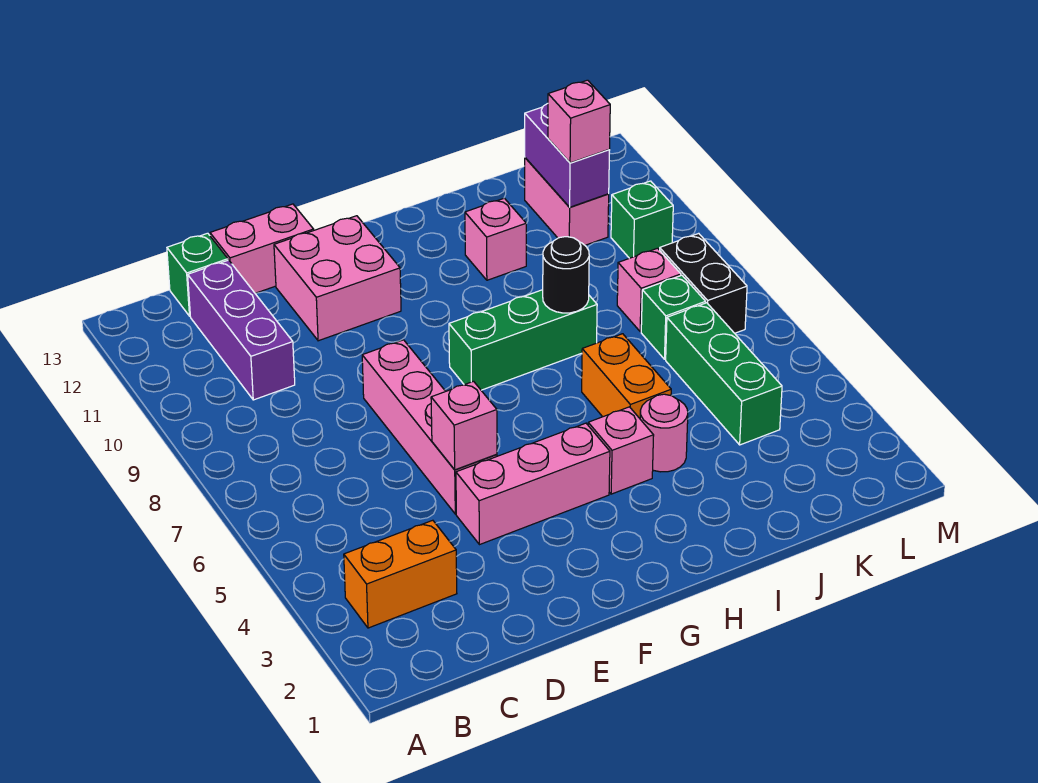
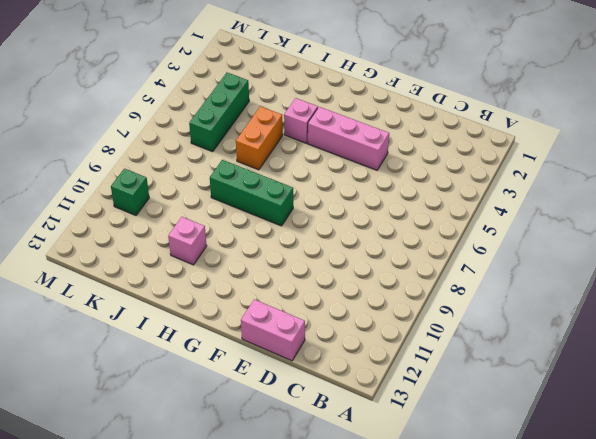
none -> orange 1x2 brick [344,520,457,628]
none -> purple 1x3 brick [188,260,295,400]
none -> green 1x1 brick [167,233,228,316]

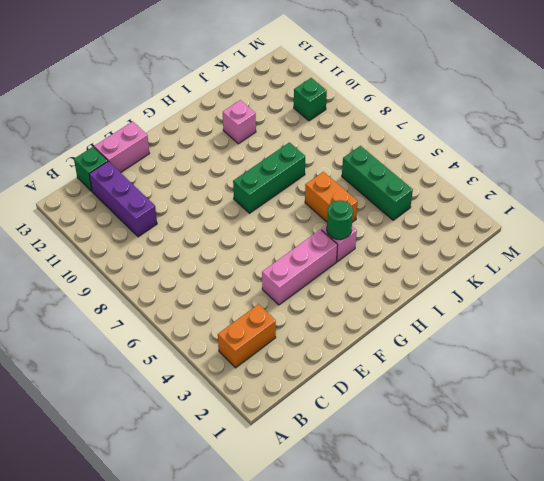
green 1x1 round brick [327,200,353,239] -> none
none -> pink 1x4 brick [362,340,497,514]
none -> pink 2x2 brick [274,216,401,341]
none -> pink 1x1 round brick [640,394,688,472]

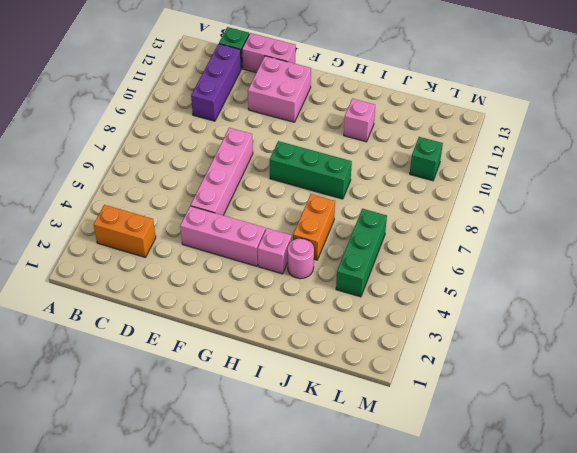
none -> green 1x1 brick [641,275,706,359]
none -> pink 1x1 brick [617,248,681,332]
none -> pink 1x2 brick [525,158,609,245]

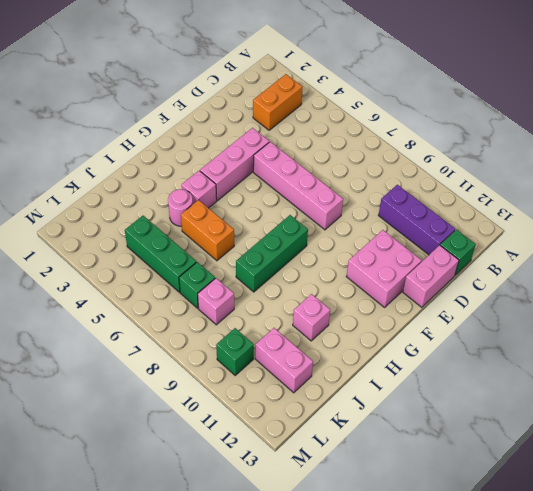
none -> black 1x2 brick [660,233,747,333]
none -> pink 1x1 brick [431,381,497,470]
none -> black 1x1 round brick [543,237,589,313]

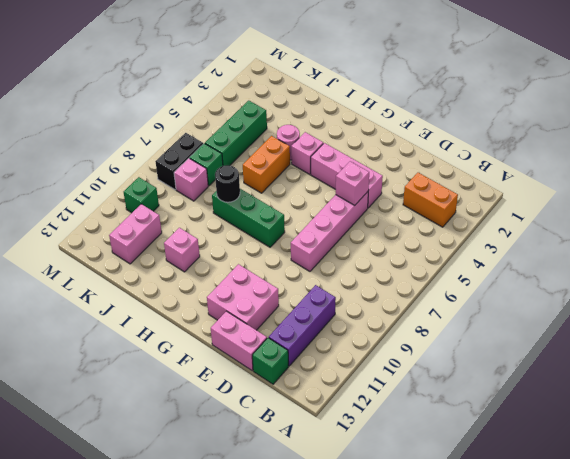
none -> purple 1x2 brick [525,104,610,207]
none -> pink 1x1 brick [548,80,610,163]

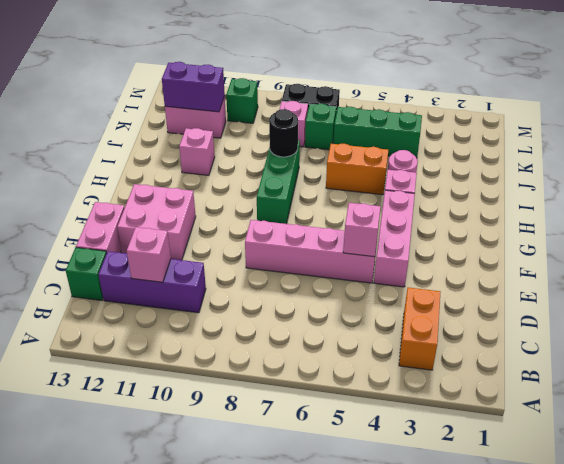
pink 1x1 brick [127,227,171,282] -> pink 1x1 brick moved to [548,80,610,163]

